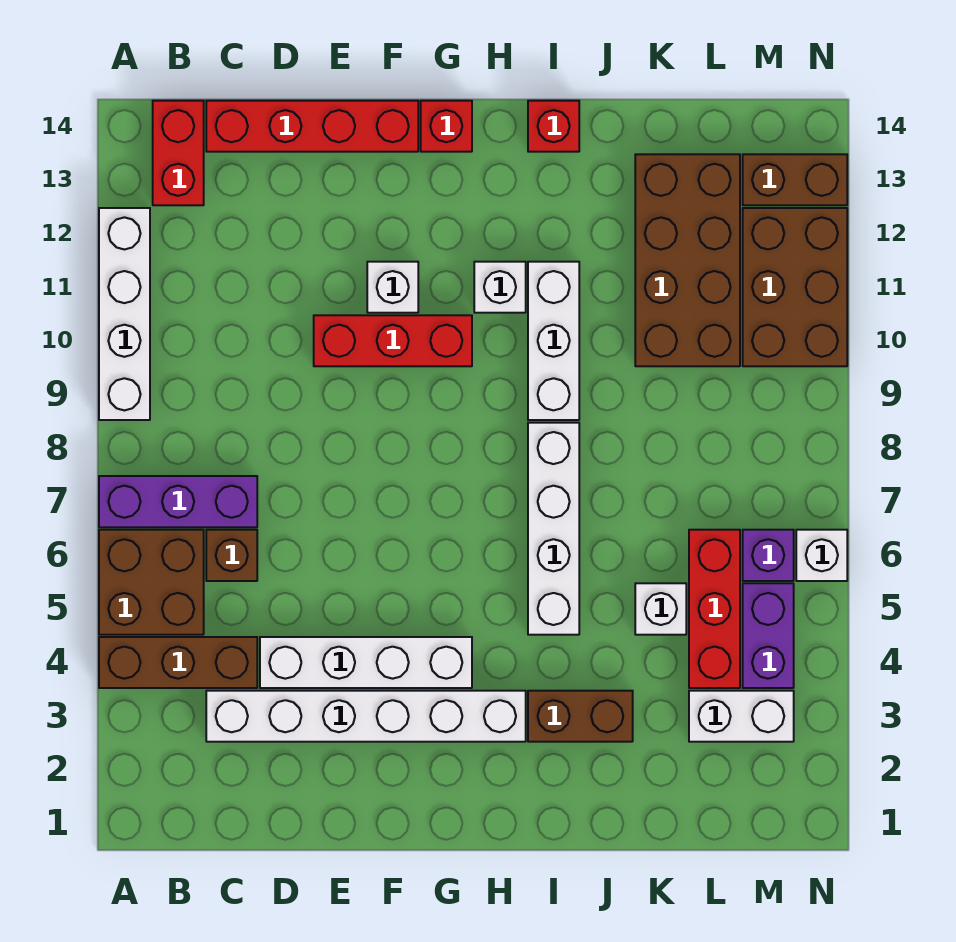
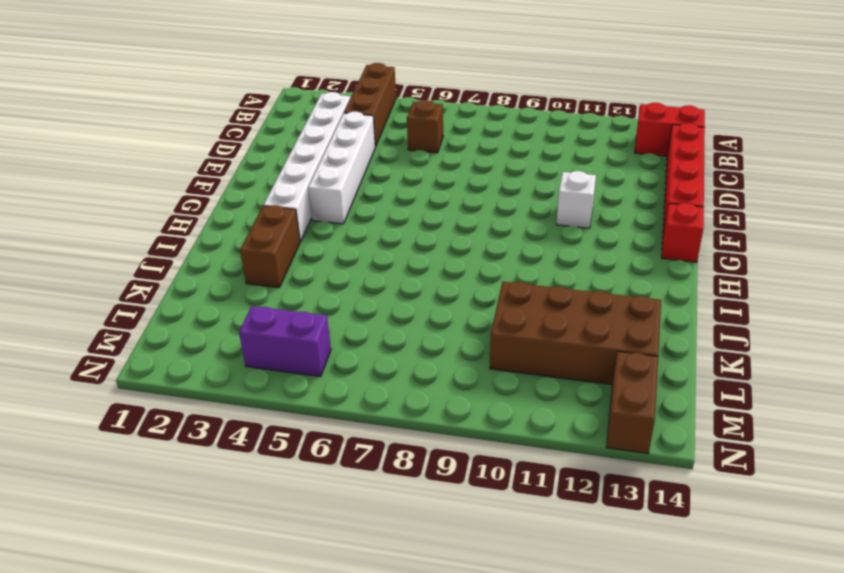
none -> brown 2x2 brick [99,530,204,635]
none -> purple 1x3 brick [99,476,257,527]
none -> white 1x4 brick [99,208,150,420]

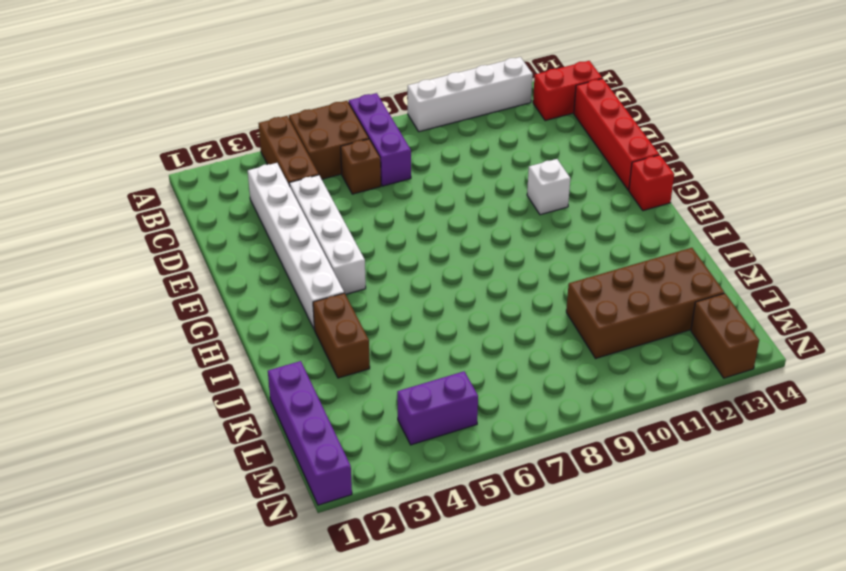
purple 1x4 brick [268,361,352,505] -> none
none -> red 1x3 brick [314,315,472,366]
none -> white 1x1 brick [474,262,526,313]
none -> white 1x4 brick [528,423,579,635]

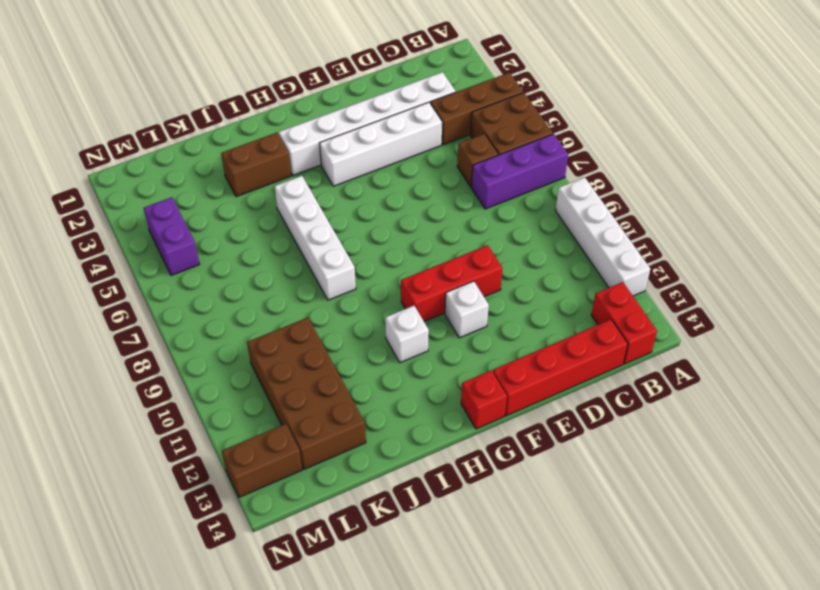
none -> white 1x3 brick [528,262,579,420]
none -> red 1x1 brick [528,101,579,152]
none -> white 1x1 brick [635,583,686,635]

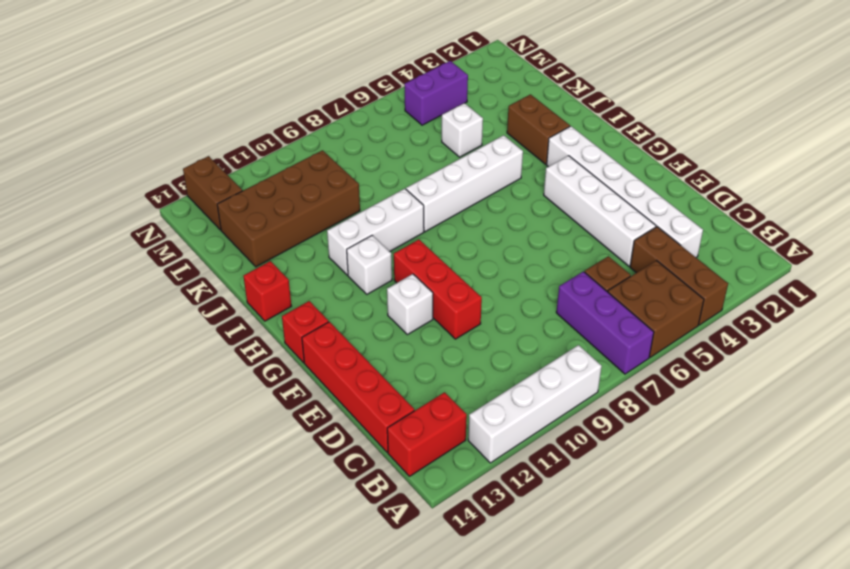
none -> white 1x2 brick [689,691,794,742]
none -> red 1x3 brick [689,530,740,688]
none -> purple 1x1 brick [743,530,794,581]

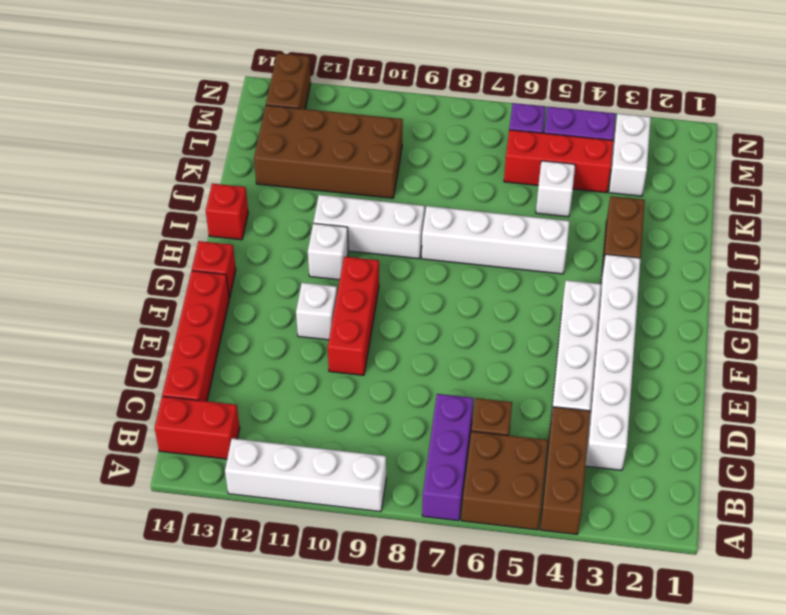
none -> brown 2x3 brick [743,208,847,366]
none -> white 1x1 brick [796,530,847,581]

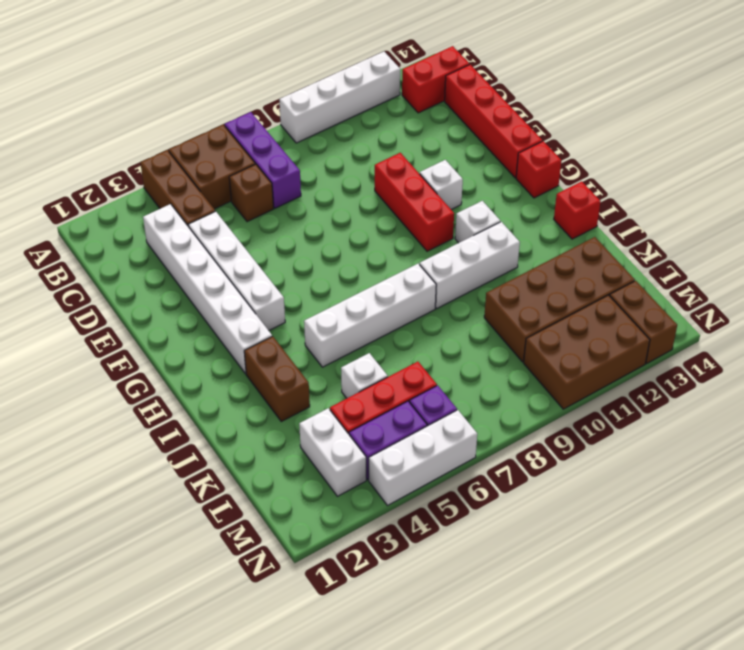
white 1x3 brick [369,410,477,506] -> white 1x1 brick [796,530,847,581]

